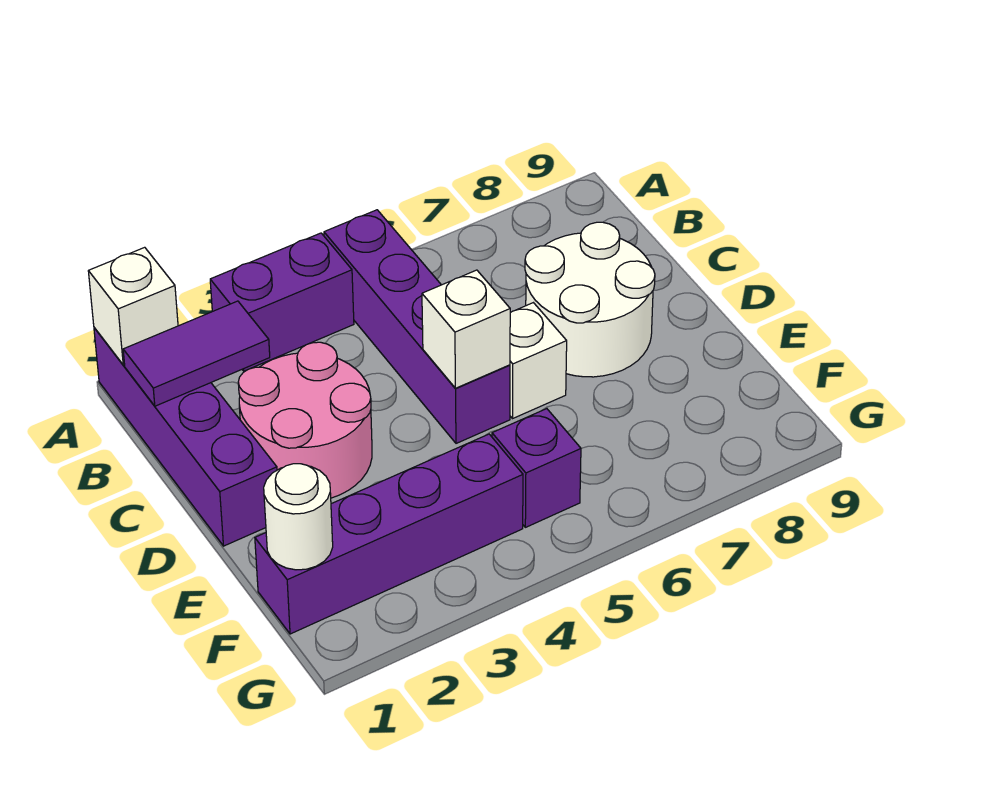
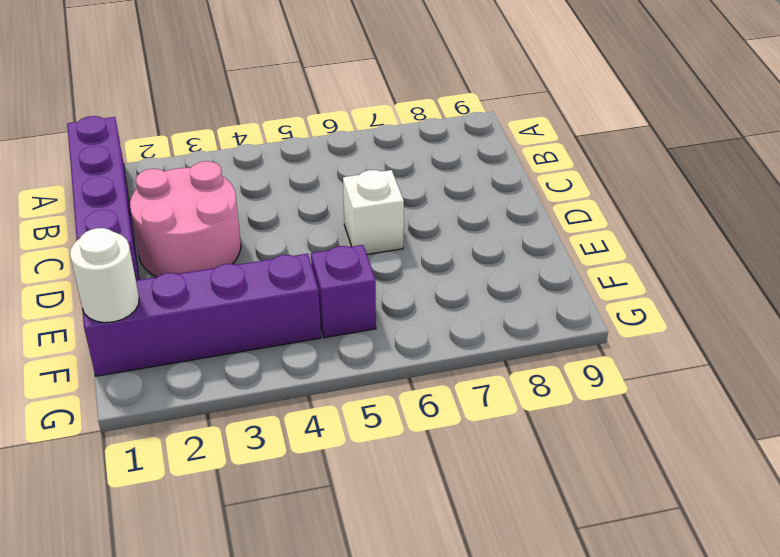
none -> purple 1x2 brick [210,233,354,371]
none -> purple 1x4 brick [324,210,510,443]
none -> white 2x2 round brick [525,222,655,377]

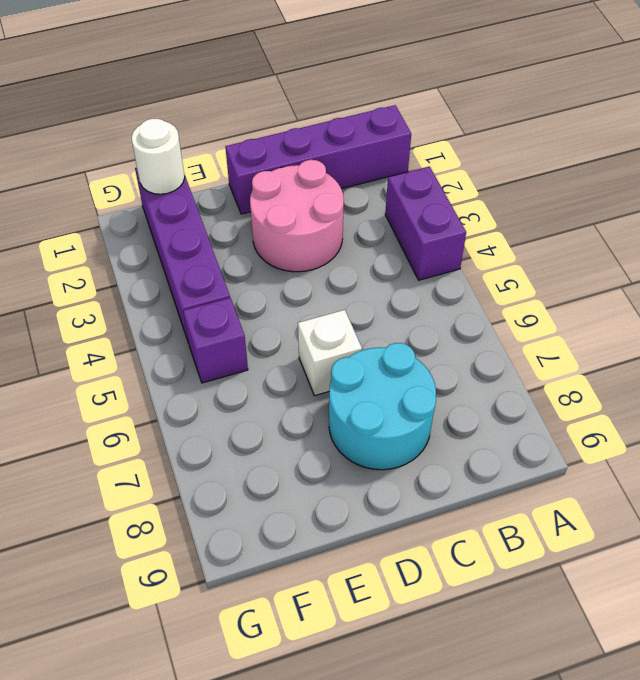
cyan 2x2 round brick [329,343,436,470] -> white 2x2 round brick [525,222,655,377]
none -> purple 1x4 brick [324,210,510,443]
none -> white 1x1 brick [88,247,178,365]
none -> purple 1x2 tile [123,301,270,406]

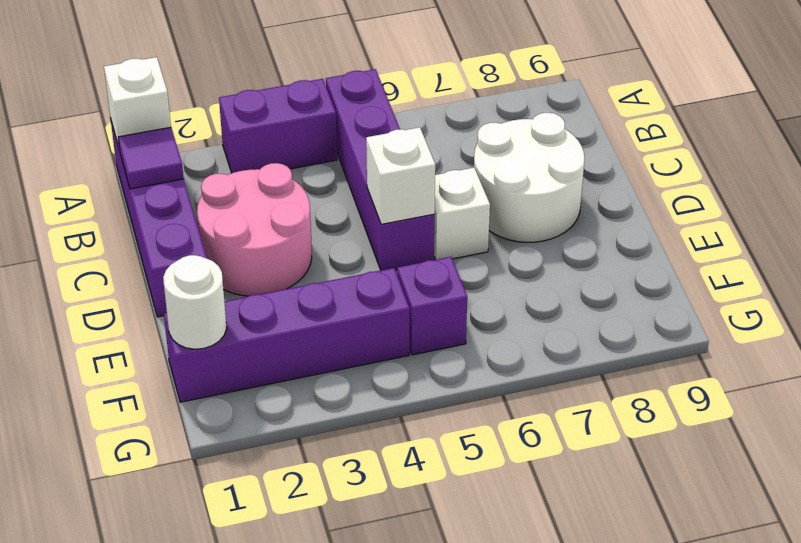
purple 1x1 tile [118,127,184,189] -> purple 1x2 tile [123,301,270,406]

